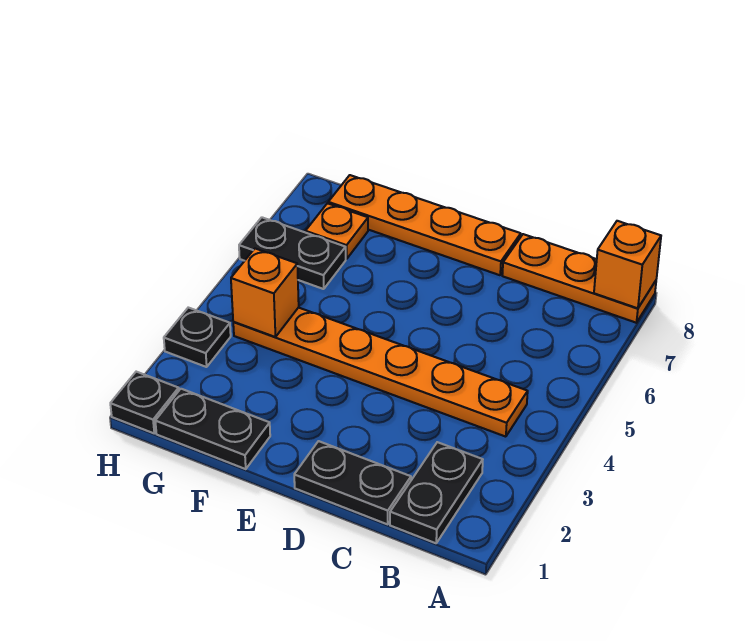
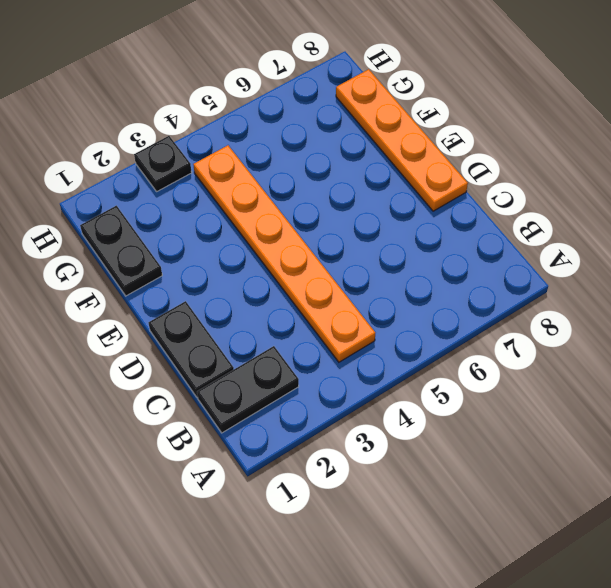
none -> orange 1x3 plate [502,234,656,323]
none -> black 1x2 plate [239,217,346,289]
none -> orange 1x1 plate [305,203,368,259]

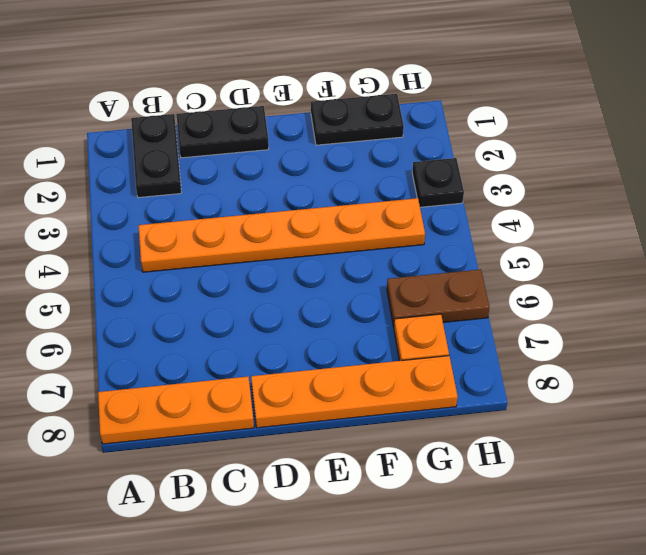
brown 1x2 plate [387,269,489,327] -> black 1x2 plate [239,217,346,289]
none -> black 1x1 plate [110,372,179,433]
none -> orange 1x1 brick [594,221,661,308]
none -> orange 1x1 brick [231,249,299,337]

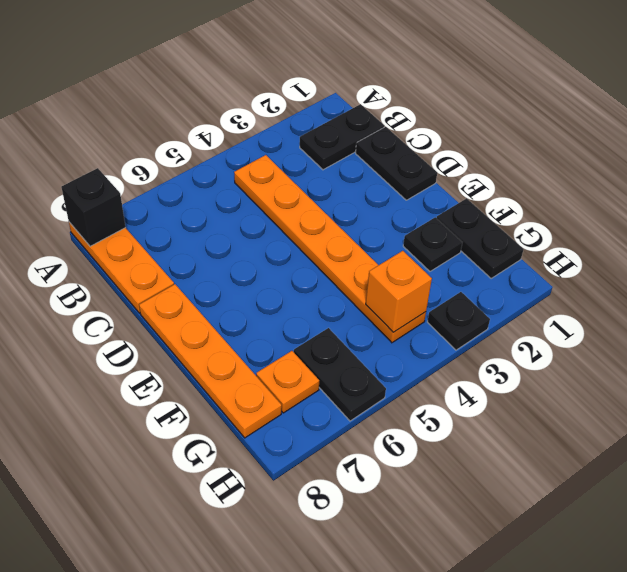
black 1x1 brick [61,168,126,246] -> orange 1x1 brick [594,221,661,308]
black 1x1 plate [403,217,462,271] -> black 1x1 plate moved to [110,372,179,433]

